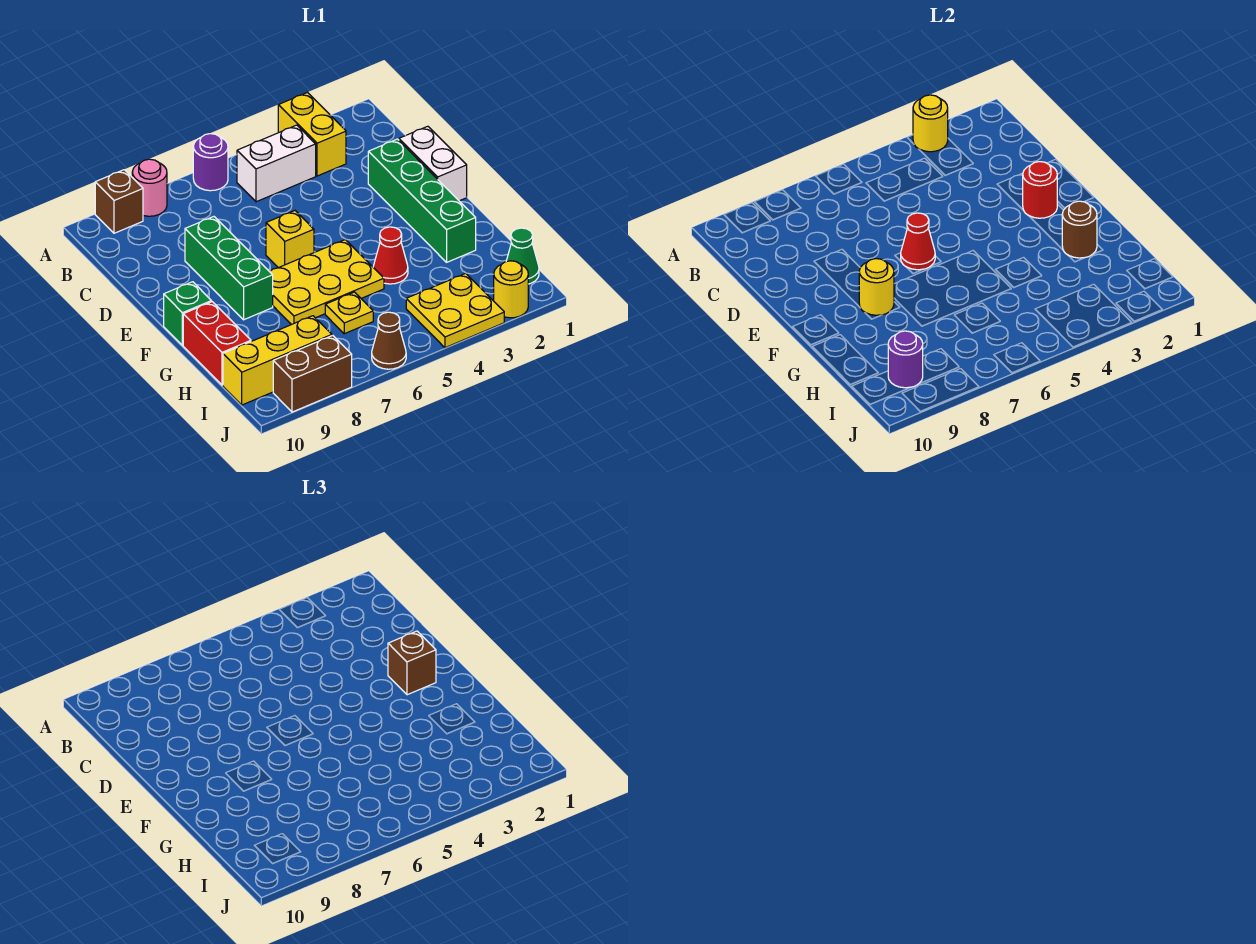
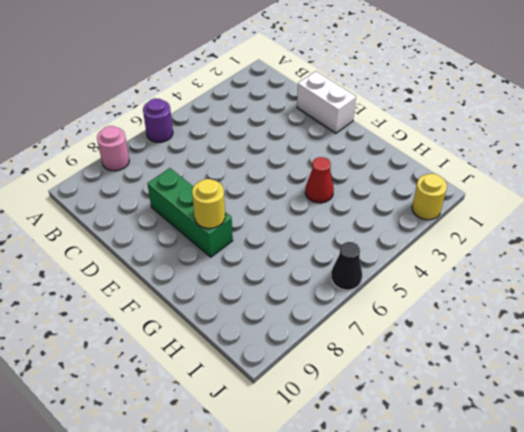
black 1x1 cone [331,242,362,290] -> brown 1x1 cone [372,312,406,369]
none -> yellow 1x2 brick [278,92,346,176]
none -> brown 1x1 brick [95,170,143,233]
none -> white 1x2 brick [237,125,316,202]

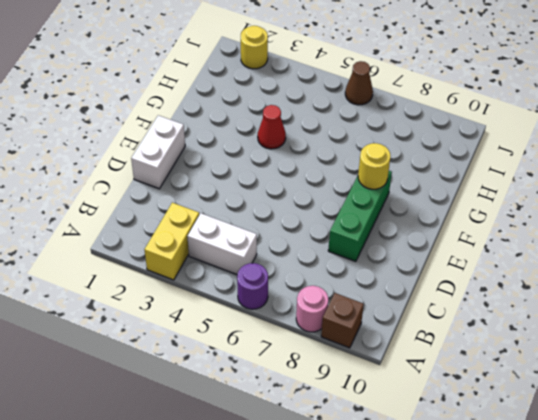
none -> green 1x4 brick [368,139,476,262]
none -> yellow 1x1 brick [266,211,314,268]
none -> yellow 2x3 plate [270,240,384,325]

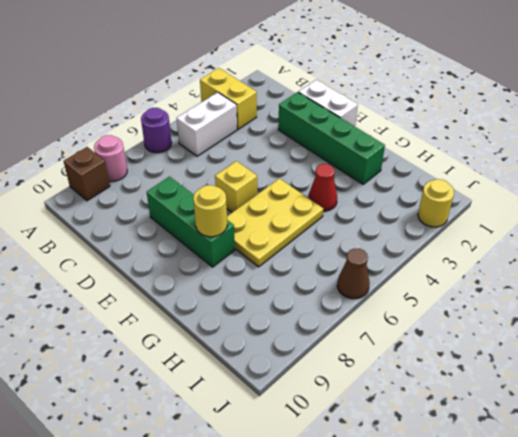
none -> green 1x1 brick [164,282,212,345]
none -> red 1x2 brick [183,302,251,385]
none -> yellow 1x1 plate [325,292,373,334]

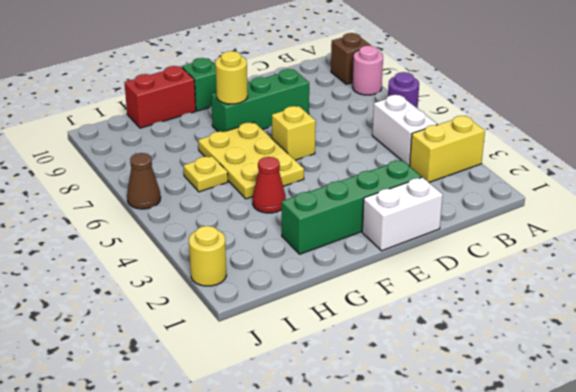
none -> green 1x1 cone [506,228,539,284]
none -> yellow 2x2 plate [406,273,504,348]
none -> yellow 1x3 brick [223,316,332,405]

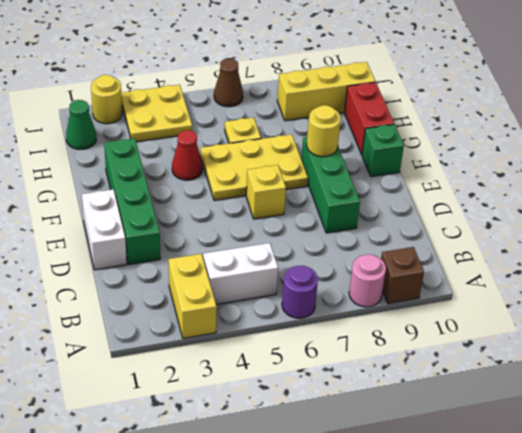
none -> brown 1x2 brick [273,336,352,412]
none -> yellow 1x1 round brick [913,95,948,152]
none -> red 1x1 round brick [1023,162,1057,218]

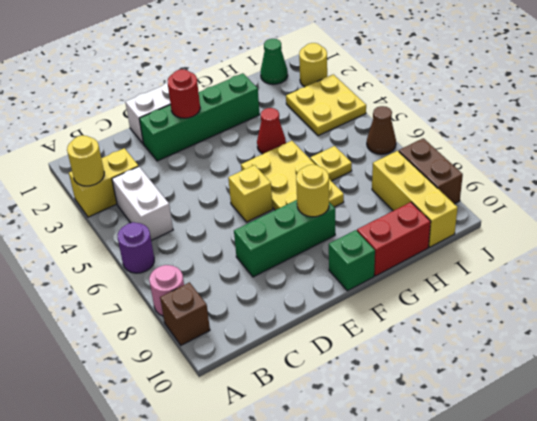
none -> red 1x1 cone [901,213,935,270]
none -> brown 1x1 round brick [1062,201,1097,258]
none -> purple 1x1 round brick [888,331,923,388]

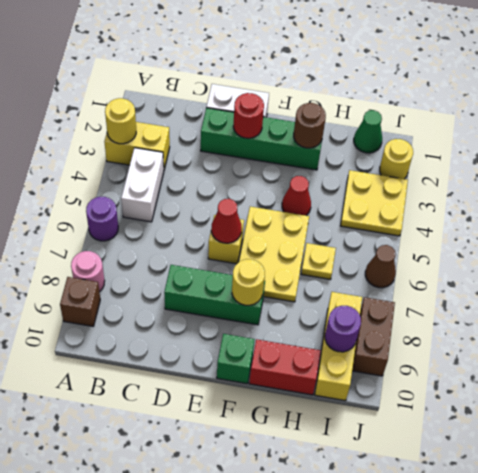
none -> brown 1x1 brick [388,631,436,695]

